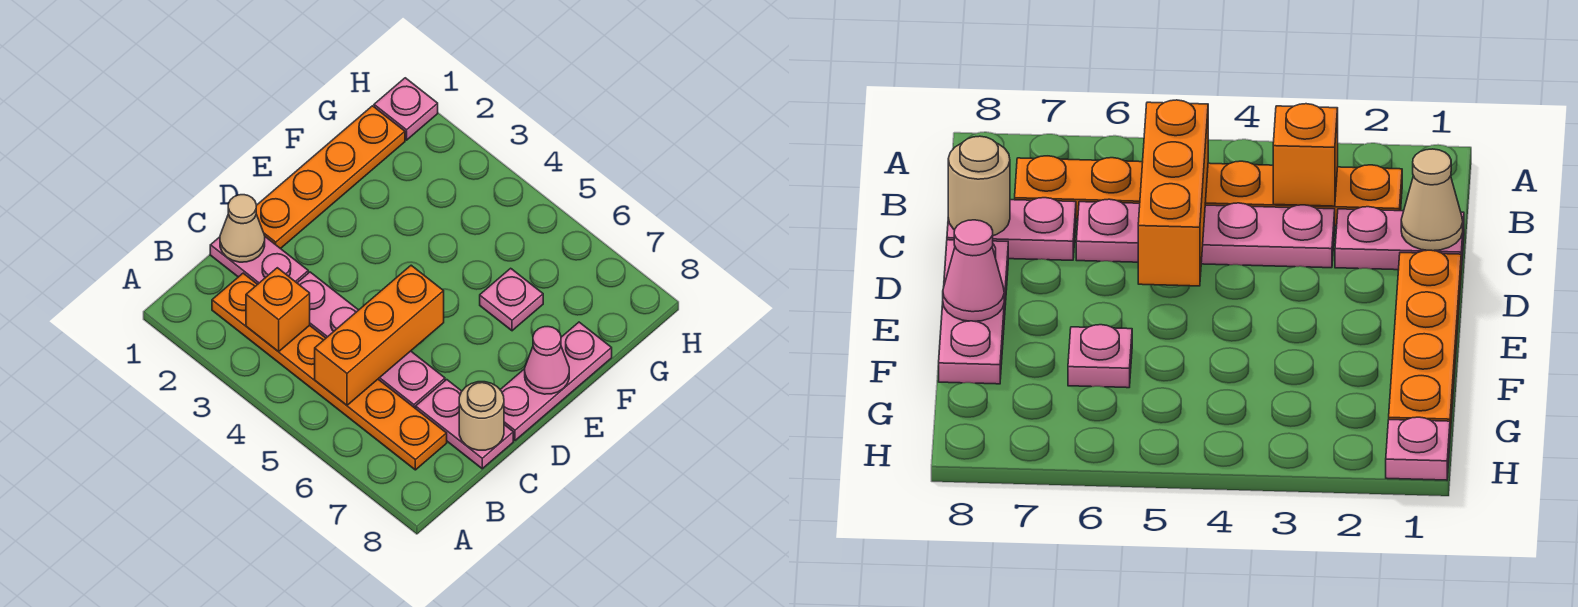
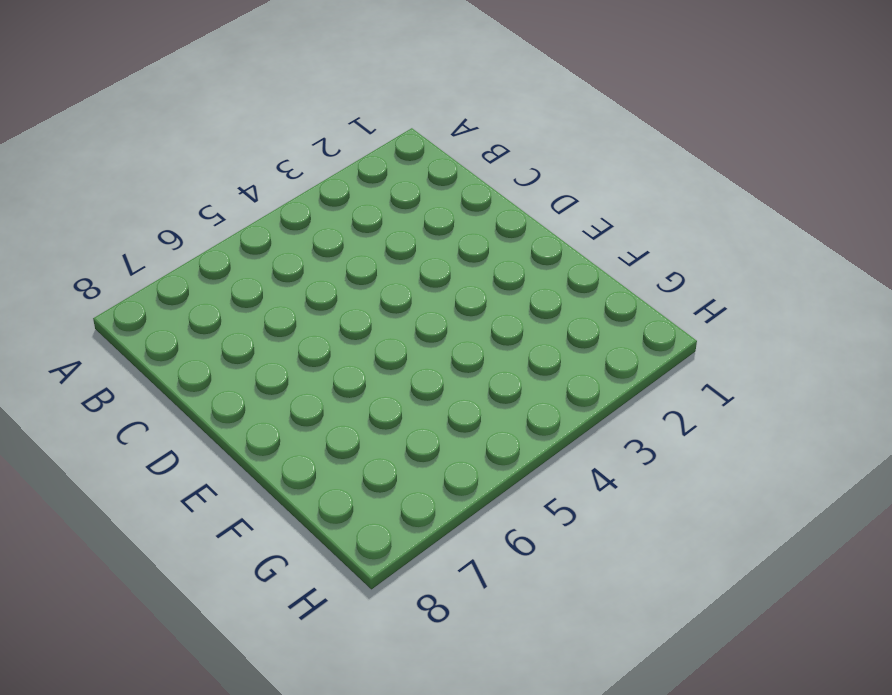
none -> orange 1x6 plate [212,273,447,470]
none -> pink 1x2 plate [210,237,308,284]
none -> pink 1x4 plate [298,272,445,409]

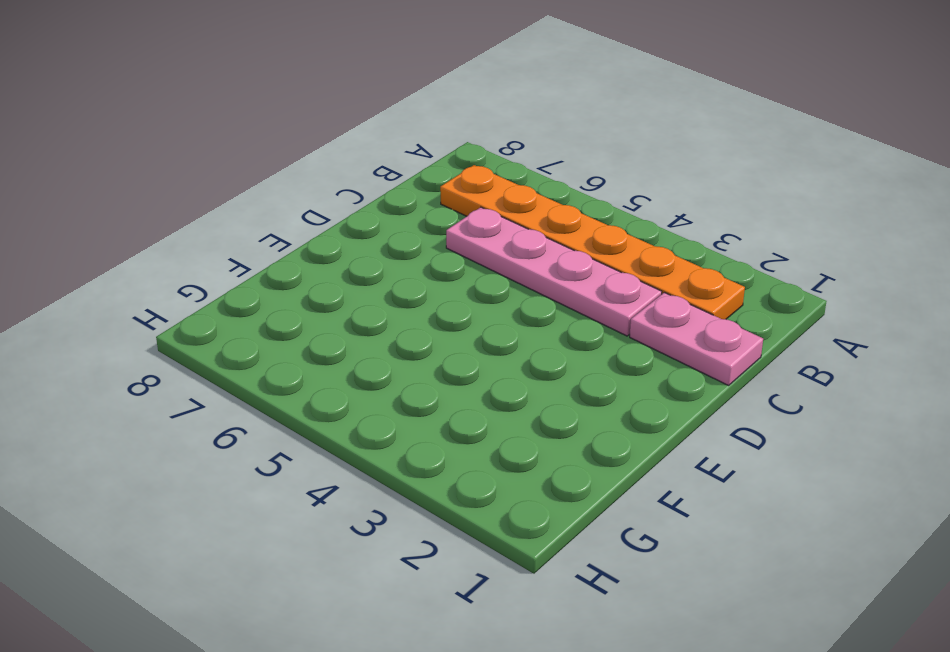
none -> pink 1x2 plate [416,380,513,469]
none -> orange 1x4 plate [256,106,405,249]
none -> pink 1x3 plate [500,322,612,440]

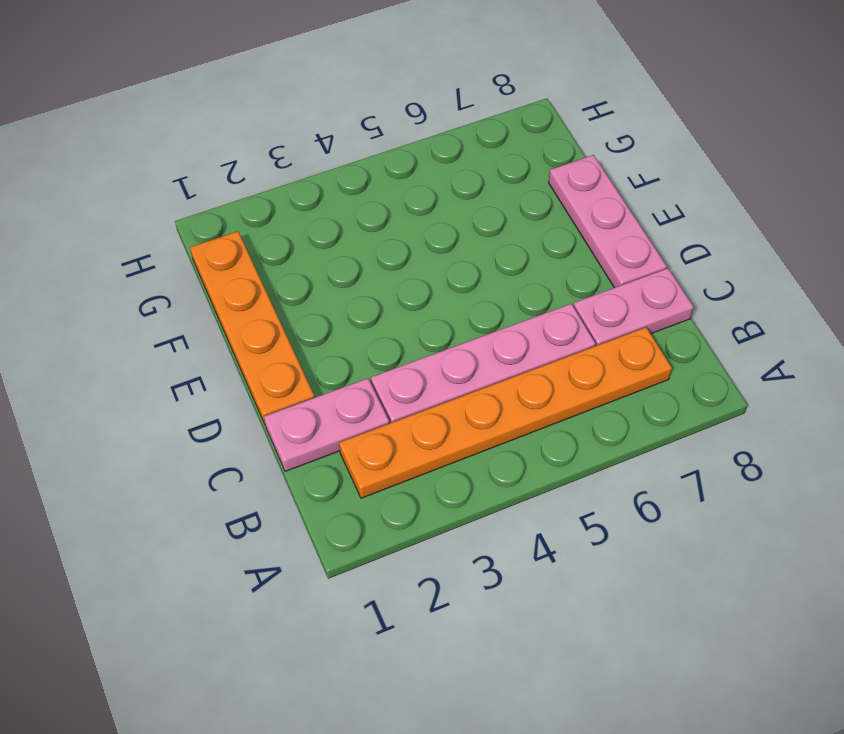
none -> pink 1x1 plate [480,268,543,331]
none -> pink 1x1 plate [374,78,438,140]
none -> orange 1x1 brick [246,268,310,352]

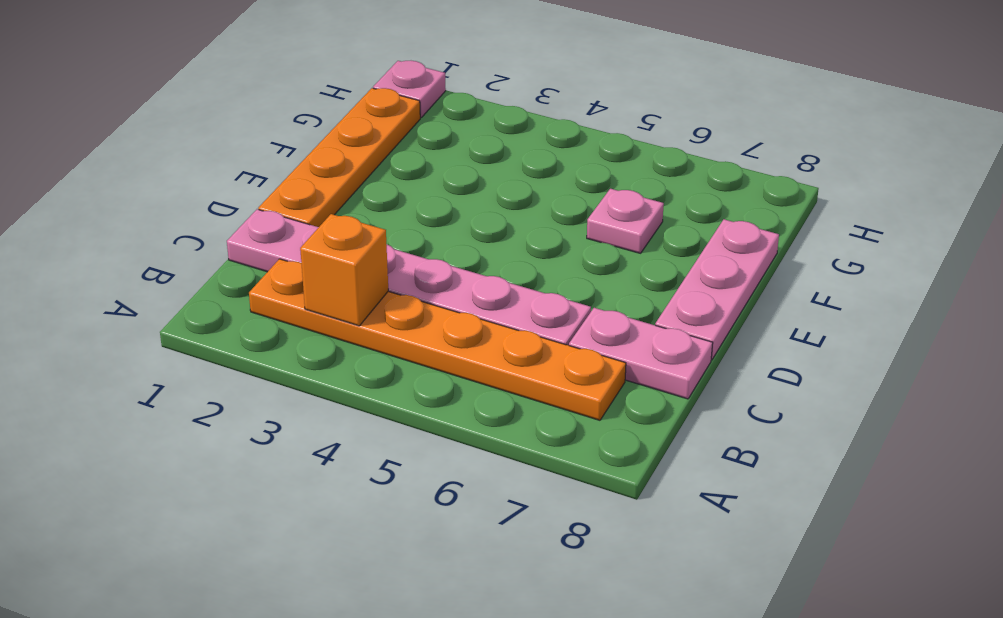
none -> orange 1x3 brick [315,265,444,405]
none -> tan 1x1 cone [220,195,265,262]
none -> tan 1x1 round brick [459,382,504,450]

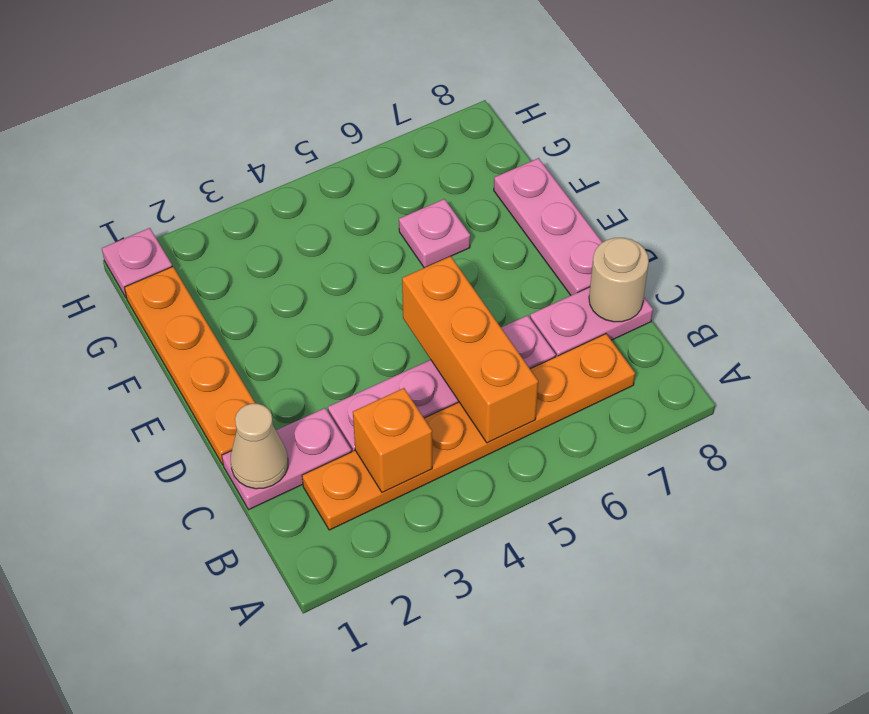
none -> pink 1x1 cone [525,327,569,394]

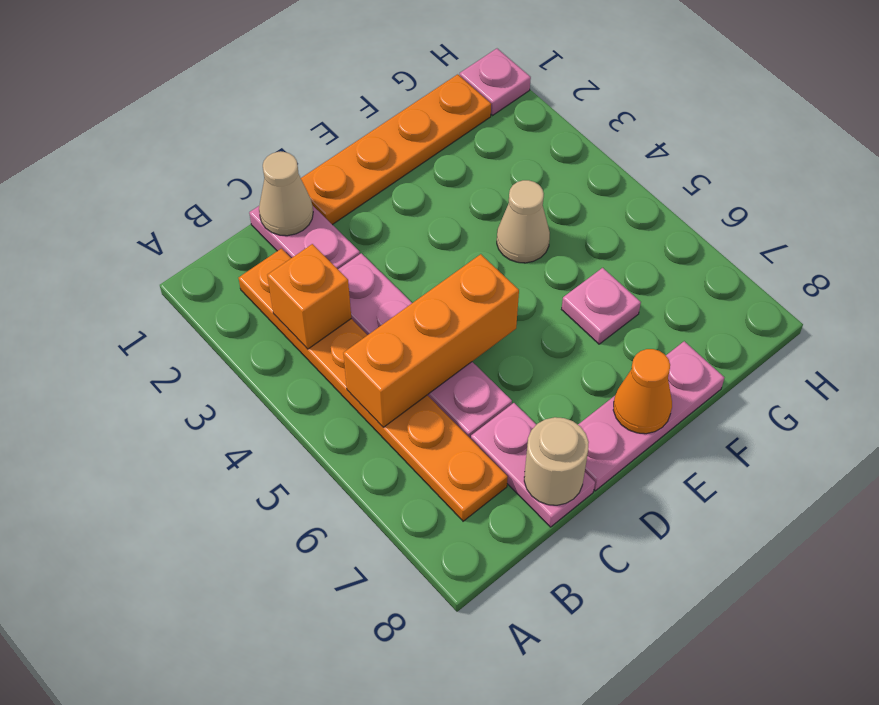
orange 1x1 cone [613,349,672,434] -> pink 1x1 cone [525,327,569,394]
tan 1x1 cone [497,180,550,263] -> none

